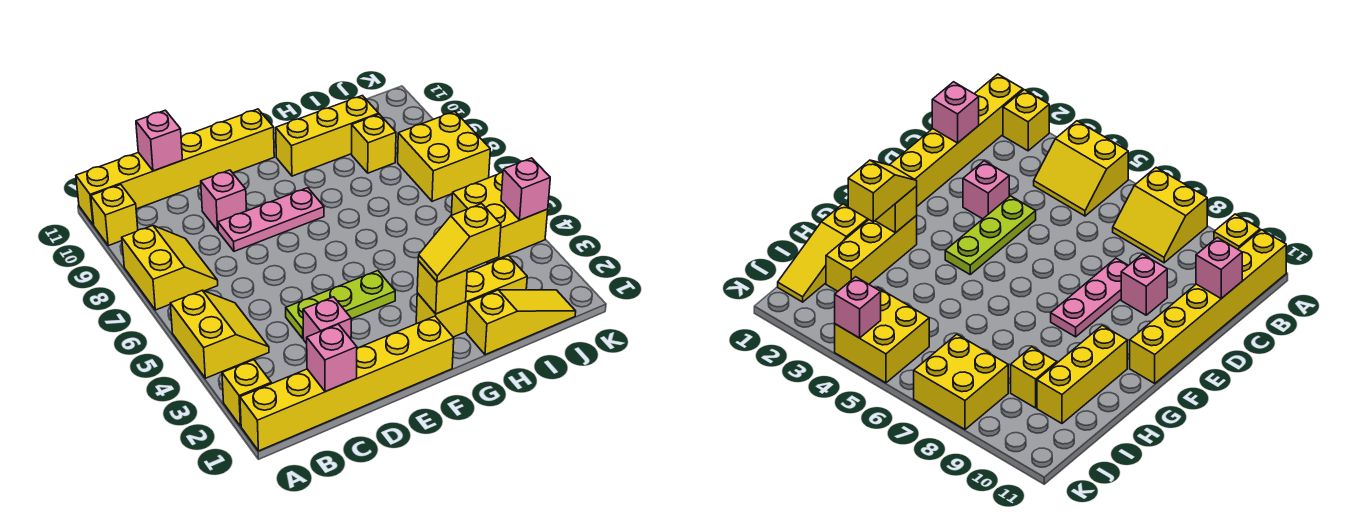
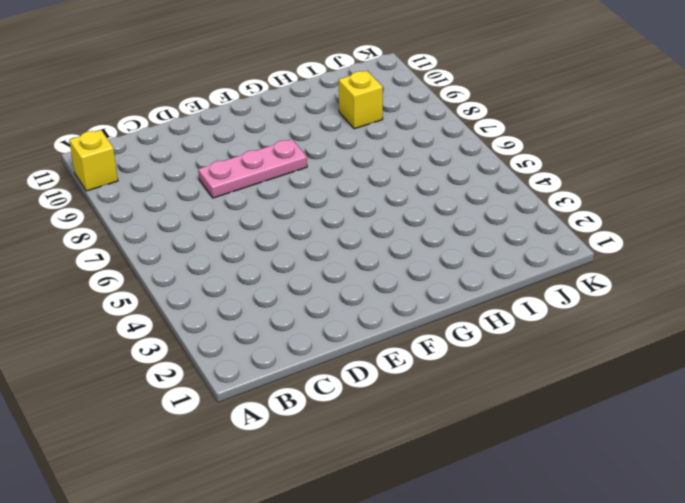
none -> yellow 1x6 brick [240,316,454,451]
none -> yellow 1x1 brick [222,360,271,426]
none -> yellow 2x2 slope [170,290,269,378]

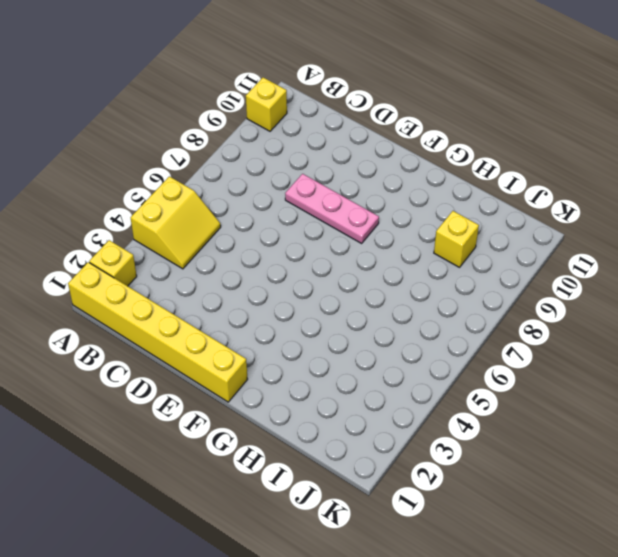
none -> yellow 2x2 slope [122,226,218,310]
none -> yellow 1x6 brick [76,109,274,225]
none -> pink 1x1 brick [303,297,351,344]

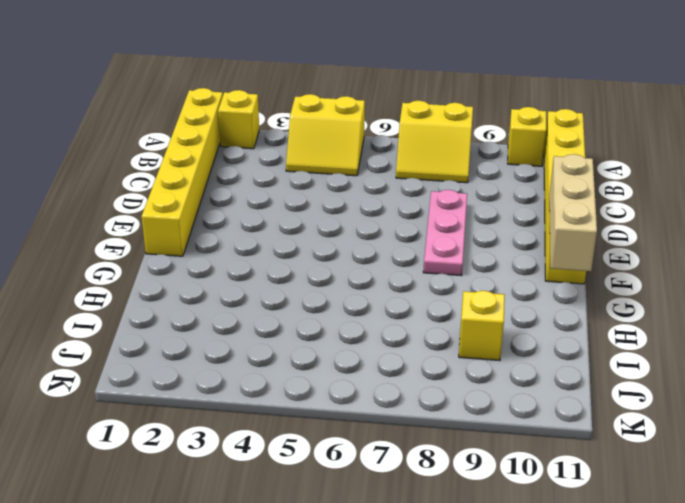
tan 1x3 brick [549,154,597,271] -> none
none -> pink 1x1 brick [303,297,351,344]
none -> lime 1x3 plate [286,271,395,338]
none -> pink 1x1 brick [201,170,247,230]

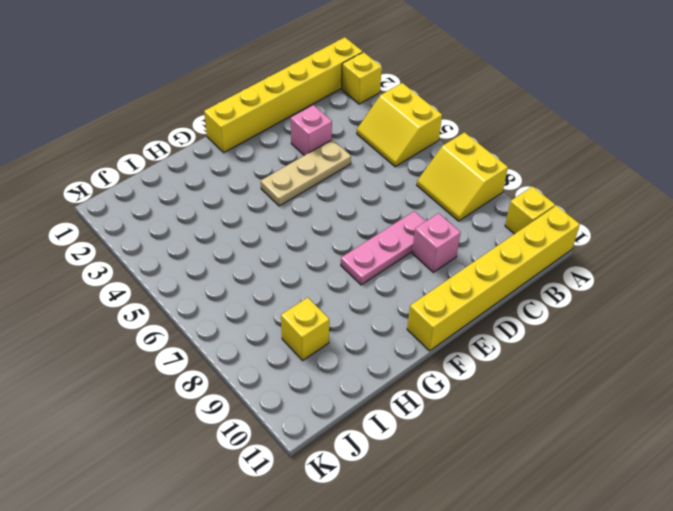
tan 1x3 plate [261,140,351,206] -> lime 1x3 plate [286,271,395,338]
none -> yellow 1x3 brick [416,256,527,337]
none -> yellow 1x3 brick [276,96,379,176]
none -> yellow 1x3 slope [466,290,576,355]

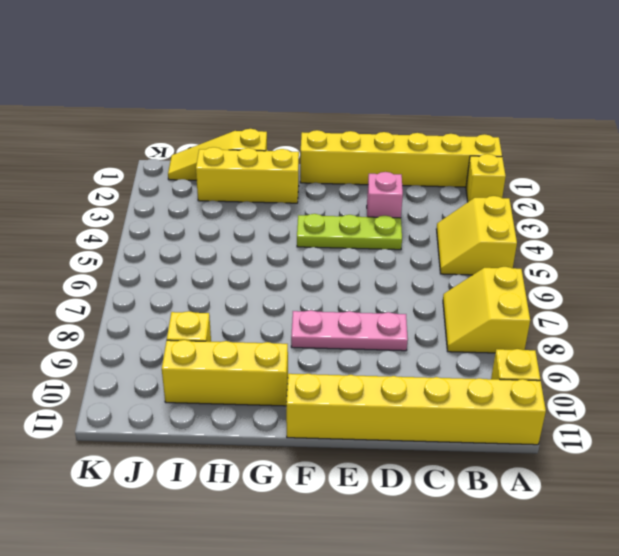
none -> pink 1x1 brick [201,170,247,230]
none -> yellow 2x2 brick [451,173,548,263]
none -> yellow 2x2 brick [398,111,490,201]

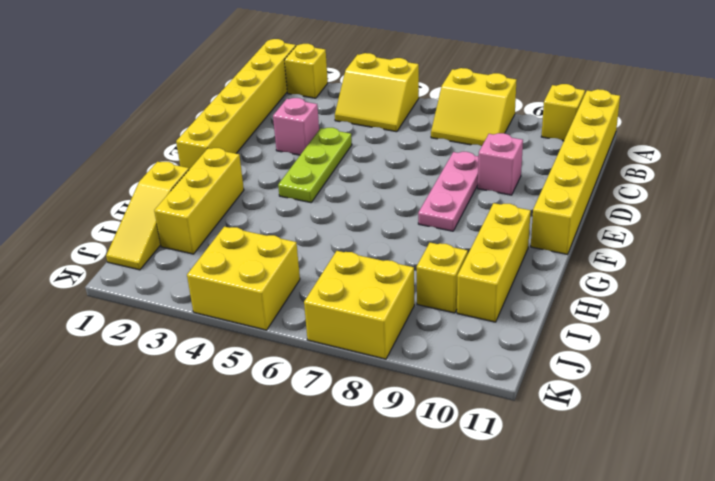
none -> pink 1x1 brick [307,324,357,392]
none -> pink 1x1 brick [136,110,182,171]
none -> yellow 1x1 brick [417,261,467,314]

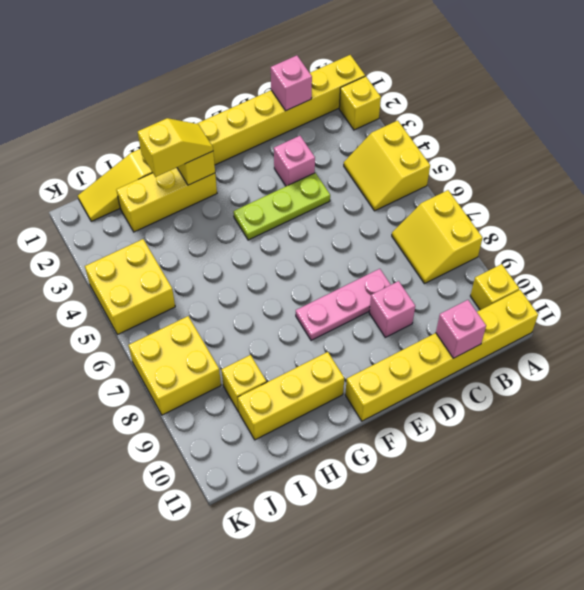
none -> pink 1x1 brick [501,158,550,220]

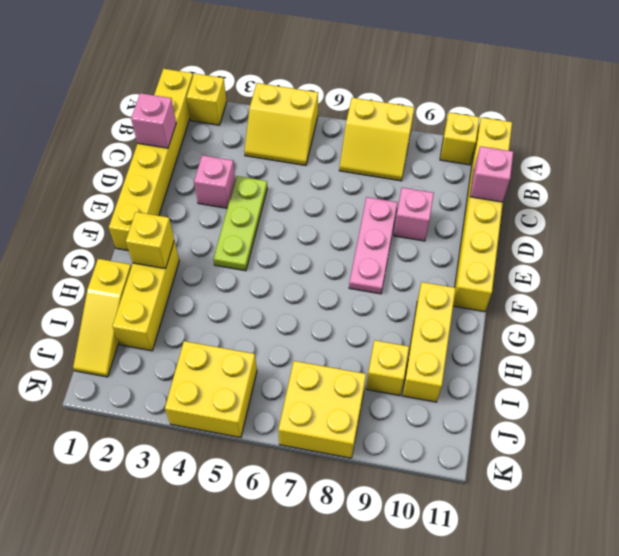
none -> pink 1x1 brick [501,158,550,220]
none -> yellow 1x2 slope [418,204,501,282]

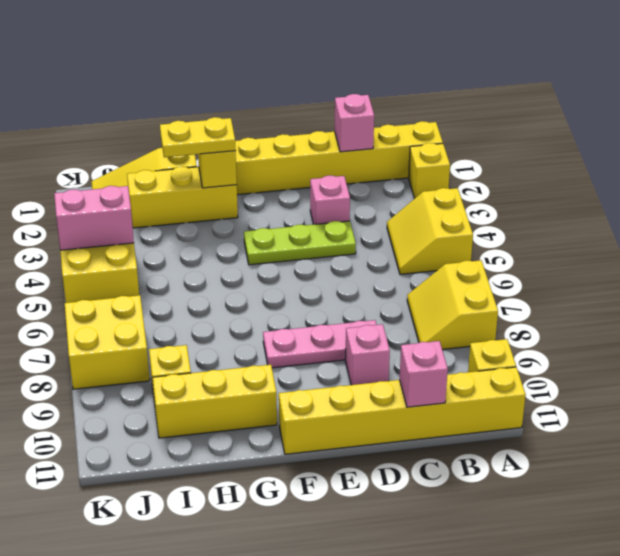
yellow 1x2 plate [160,117,236,157] -> yellow 1x2 slope [418,204,501,282]
pink 1x2 brick [54,186,134,250] -> pink 1x1 brick [501,158,550,220]

